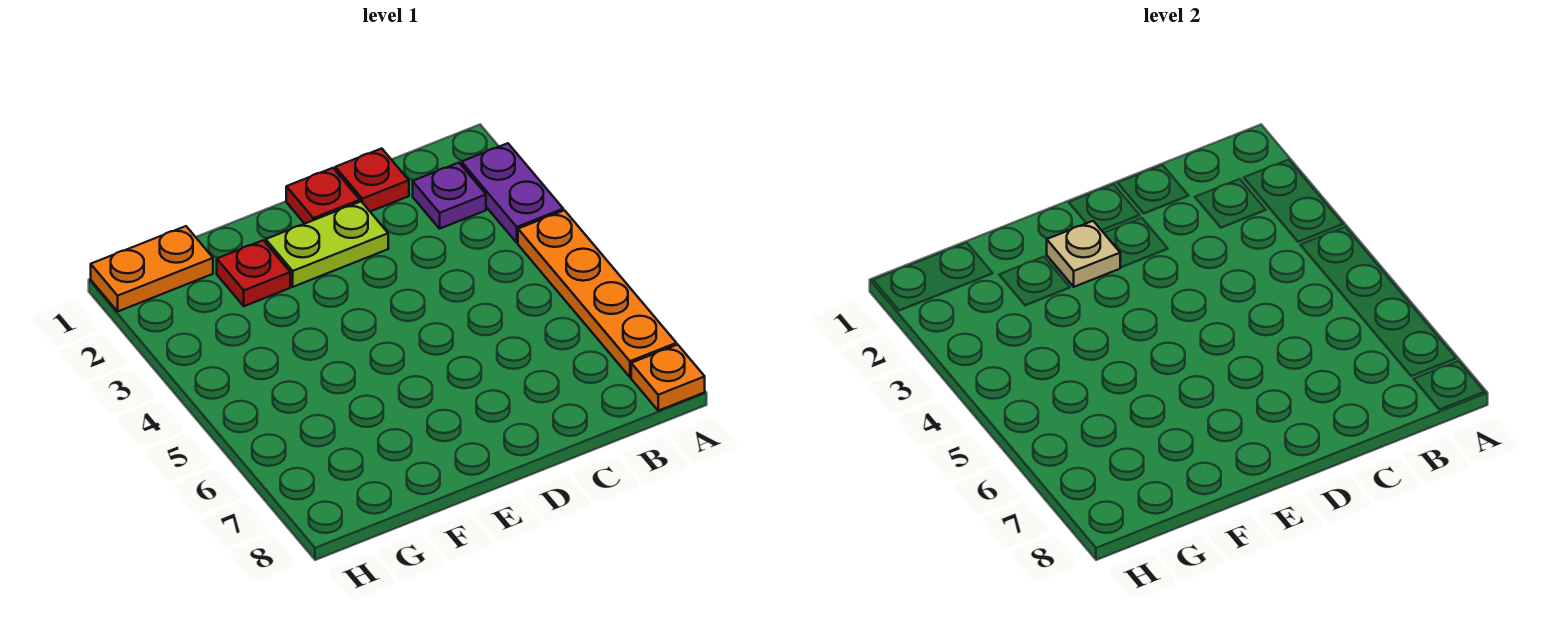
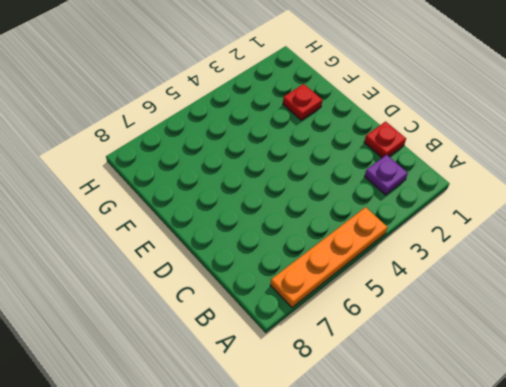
none -> purple 1x2 plate [462,143,563,243]
none -> orange 1x1 plate [631,345,705,411]

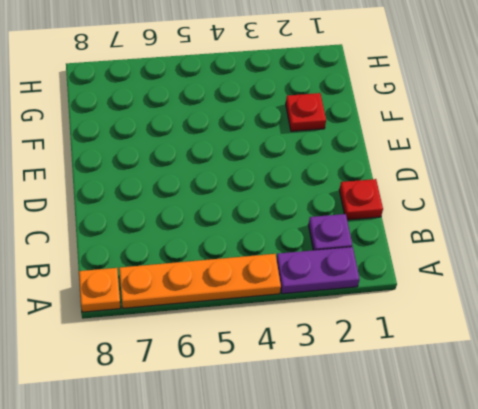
none -> red 1x1 plate [286,168,360,224]
none -> lime 1x2 plate [266,202,388,287]

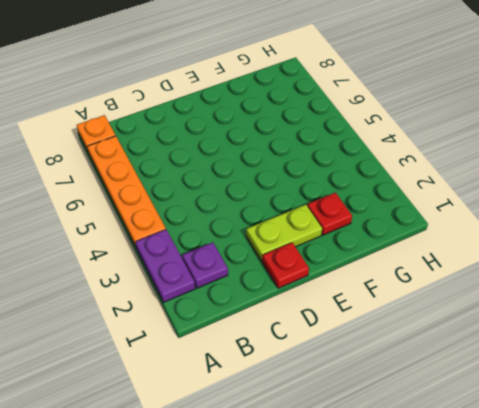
none -> red 1x1 plate [335,149,409,211]
none -> orange 1x2 plate [91,226,213,311]

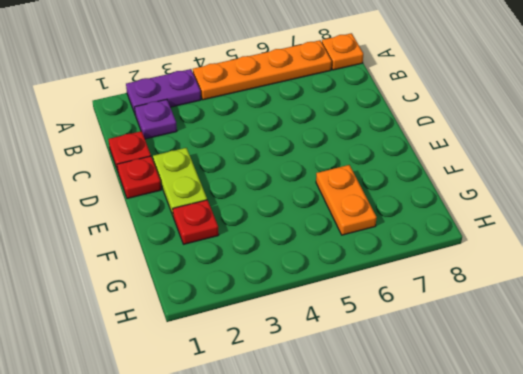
orange 1x2 plate [316,165,377,235] -> orange 1x2 plate moved to [91,226,213,311]
none -> tan 1x1 plate [1047,221,1121,287]

